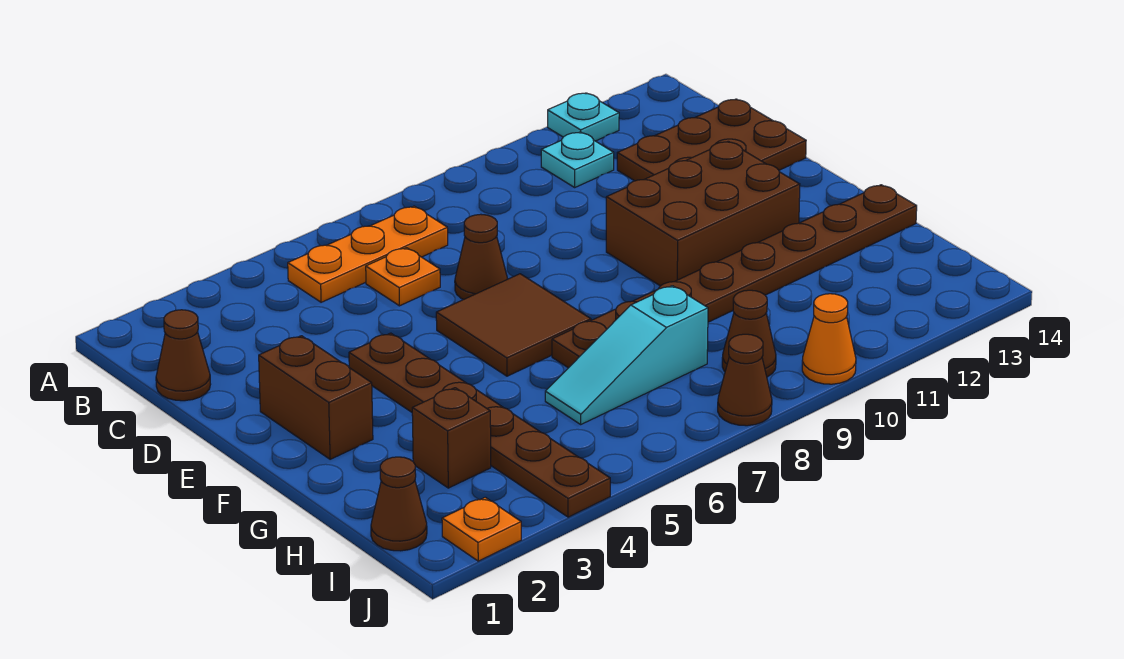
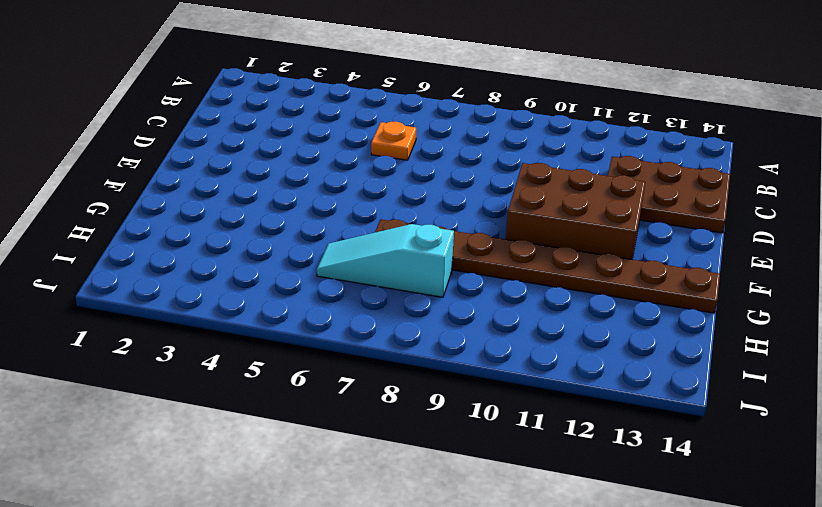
none -> cyan 1x1 plate [548,93,619,141]
none -> orange 1x3 plate [288,206,448,302]
none -> cyan 1x1 plate [541,132,614,187]

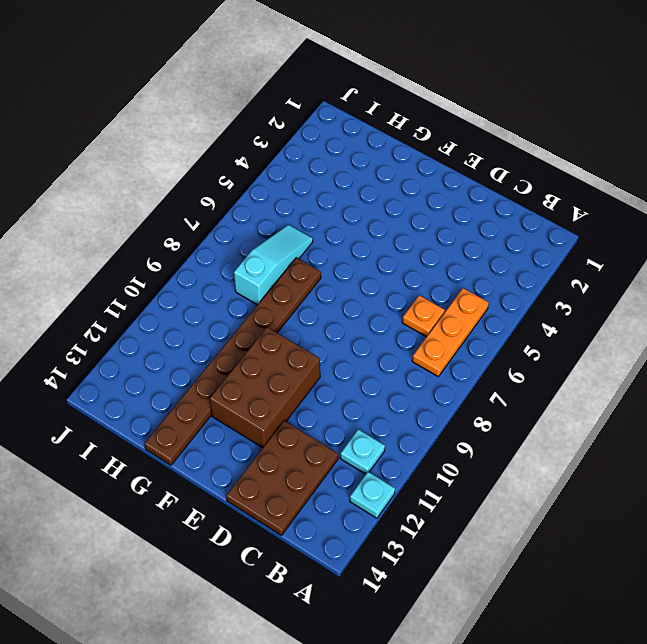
none -> brown 1x1 cone [156,310,211,401]
none -> brown 1x1 cone [455,214,508,300]
none -> brown 1x2 brick [259,336,373,459]

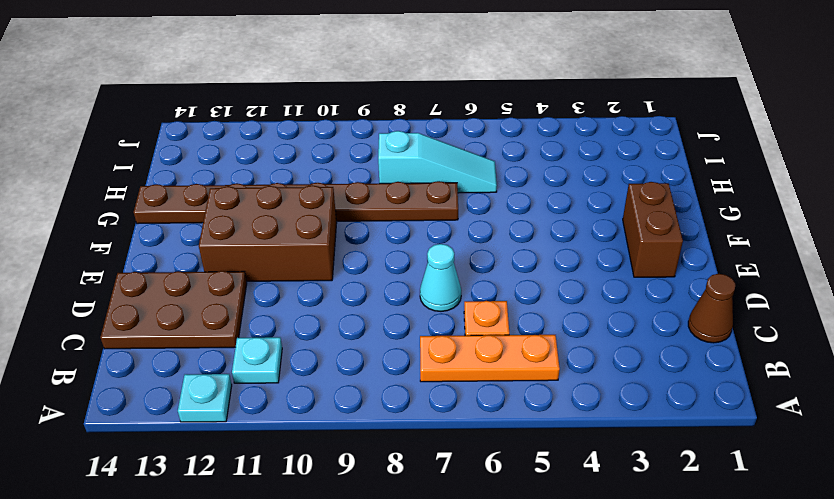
cyan 1x1 cone [420,244,461,311] -> brown 1x1 cone [455,214,508,300]
none -> brown 1x6 plate [349,333,610,517]
none -> brown 2x2 tile [436,274,591,376]
none -> brown 1x1 brick [412,388,491,488]

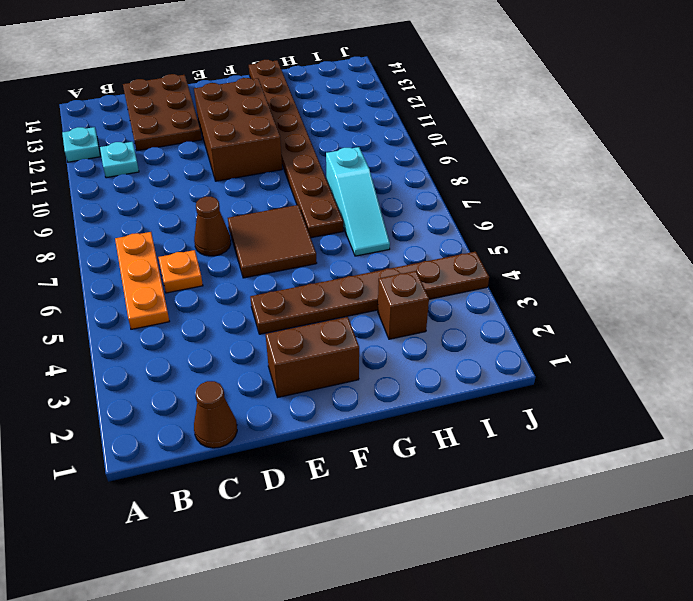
none -> brown 1x1 cone [371,457,427,551]
none -> brown 1x1 cone [722,290,776,377]
none -> orange 1x1 plate [442,497,521,561]

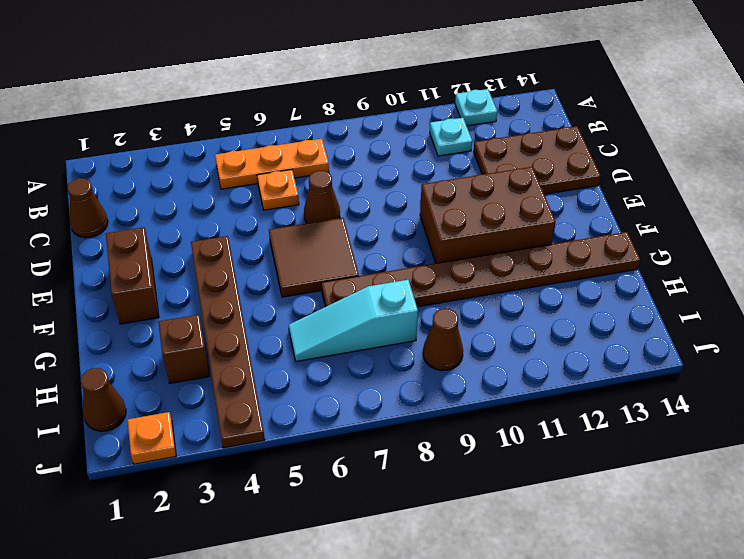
none -> brown 1x1 cone [718,334,772,426]
none -> orange 1x1 cone [802,294,856,384]

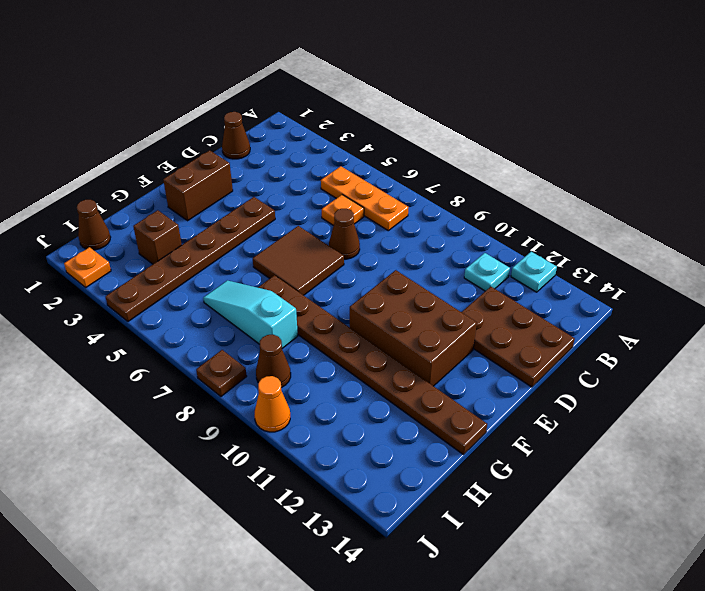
brown 1x1 plate [196,350,247,396] -> brown 1x1 cone [718,334,772,426]

